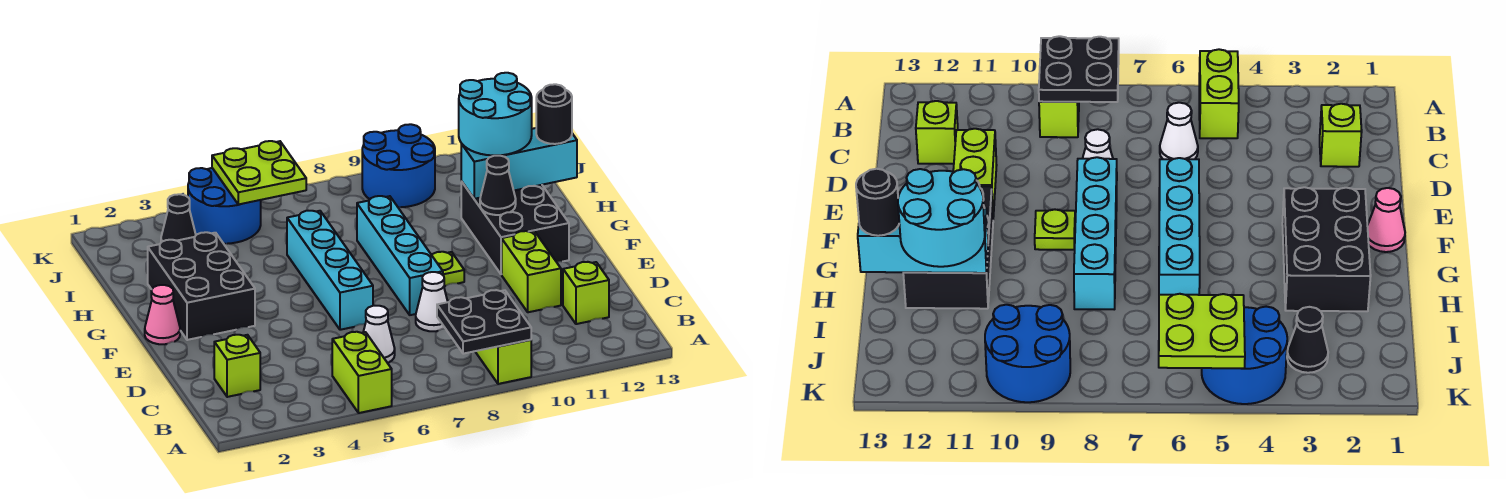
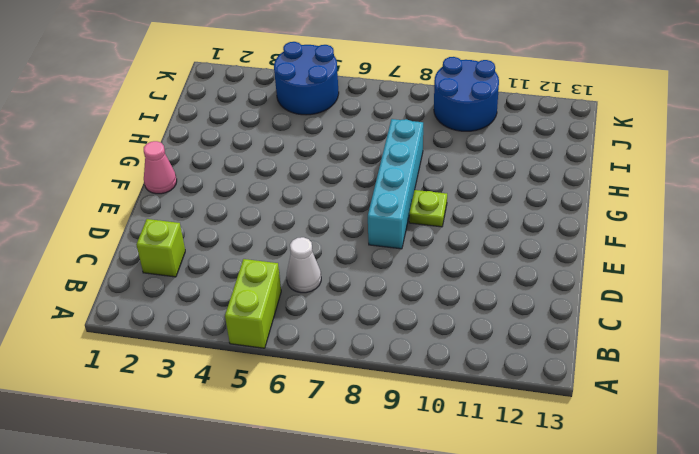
none -> lime 1x2 brick [475,340,531,384]
none -> lime 1x1 brick [563,262,609,324]
none -> white 1x1 cone [416,272,448,331]

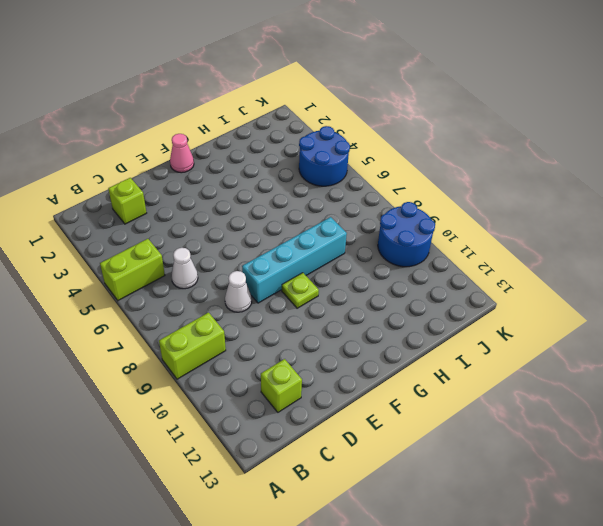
none -> lime 1x2 brick [502,231,561,312]
none -> cyan 1x4 brick [287,211,373,330]
none -> black 2x3 brick [148,232,255,340]

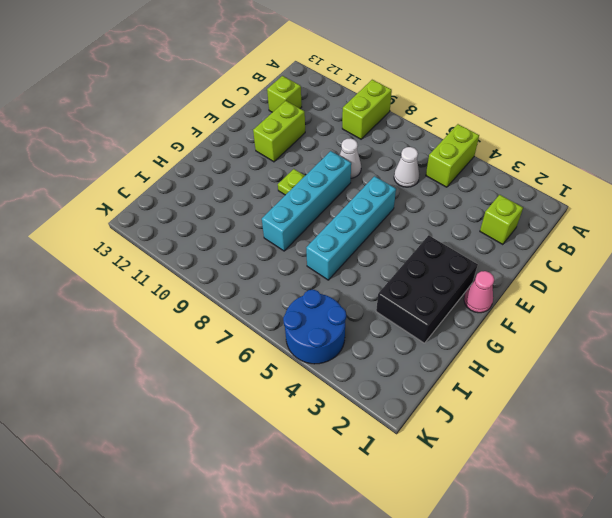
none -> black 2x3 brick [461,182,569,274]
none -> black 1x1 cone [161,194,196,242]
none -> blue 2x2 round brick [362,124,435,207]

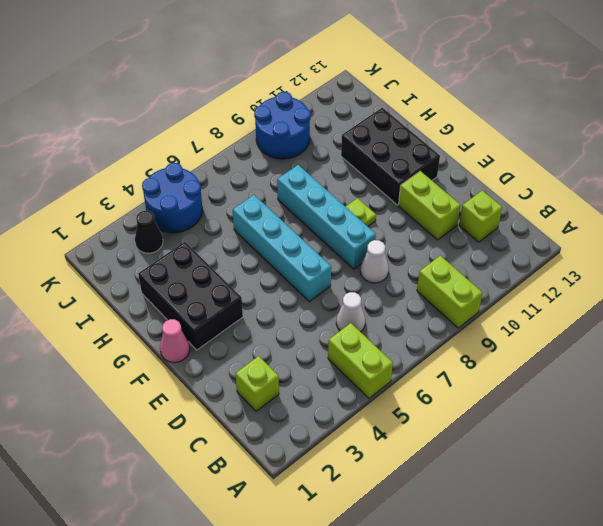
none -> black 2x2 plate [437,290,531,354]
none -> black 1x1 cone [480,156,516,215]
none -> cyan 1x3 brick [461,128,577,199]

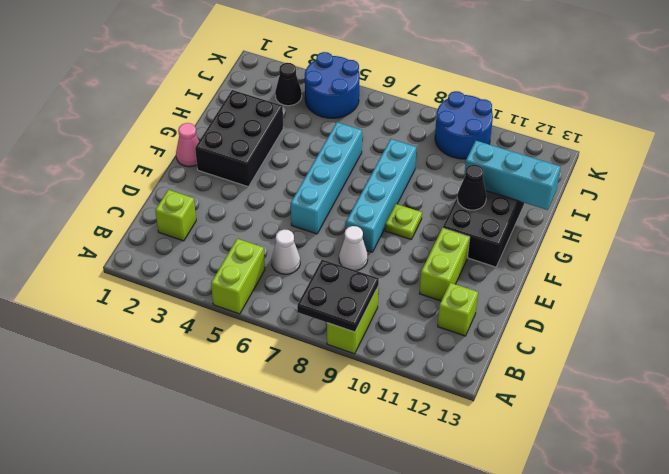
none -> lime 2x2 plate [212,141,306,205]
none -> cyan 2x2 round brick [459,73,532,155]
none -> black 1x1 round brick [536,84,572,144]

